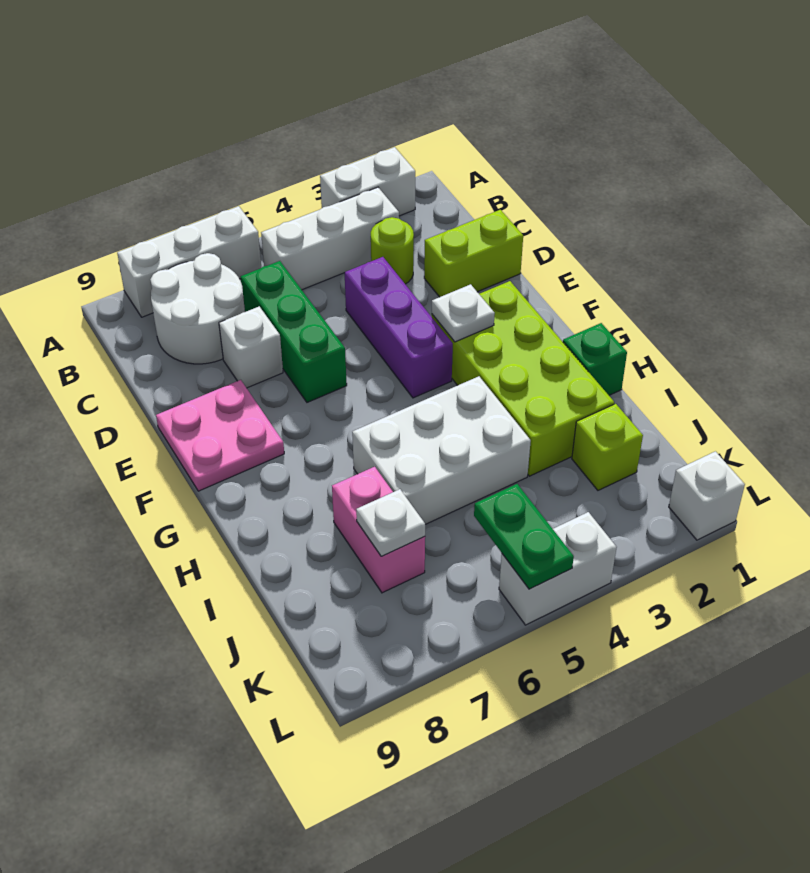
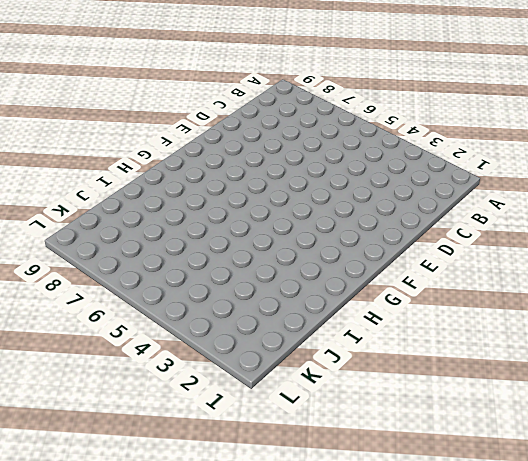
none -> white 1x2 brick [320,147,415,216]
none -> white 1x3 brick [117,206,261,317]
none -> white 1x3 brick [261,187,399,290]

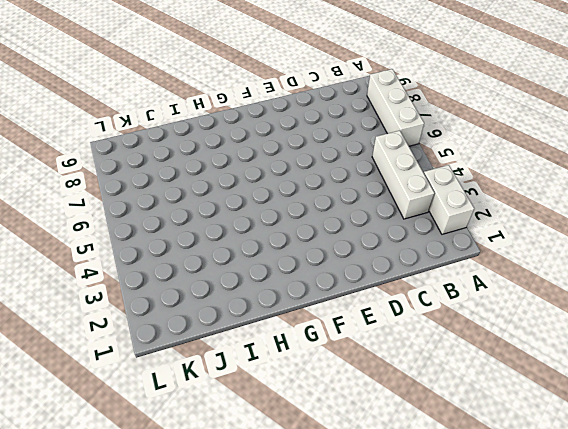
none -> white 2x2 round brick [150,253,245,364]
none -> lime 1x1 round brick [371,217,414,284]
none -> green 1x3 brick [241,261,347,402]

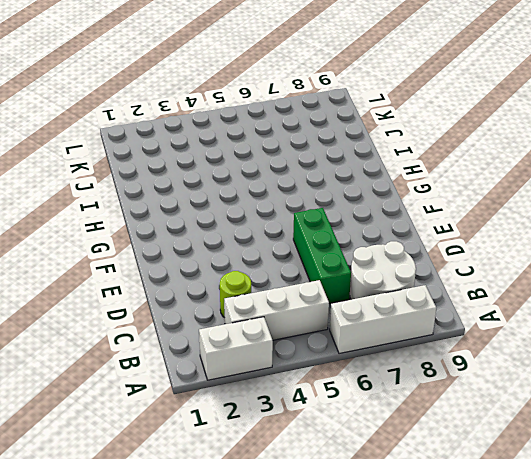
none -> lime 1x2 brick [424,210,523,297]
none -> purple 1x3 brick [345,257,453,398]
none -> white 1x1 brick [219,306,283,388]

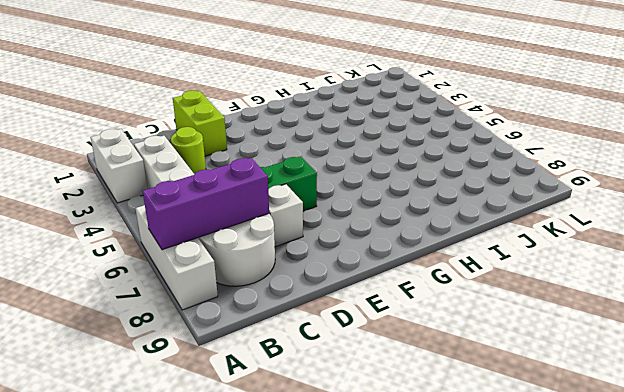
purple 1x3 brick [143,158,269,250] -> purple 1x3 brick moved to [345,257,453,398]
none -> pink 2x2 plate [156,380,284,491]
none -> lime 2x4 brick [432,281,614,476]
none -> green 1x1 brick [563,323,627,395]

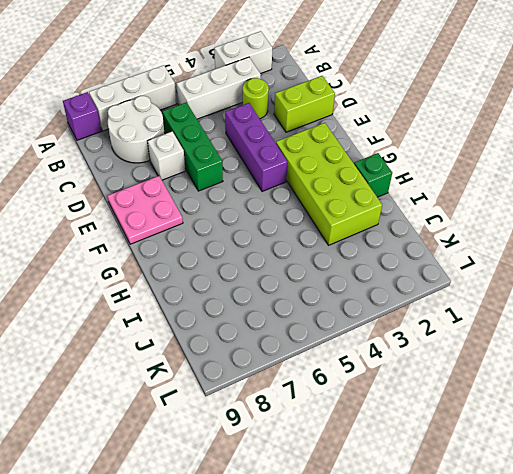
purple 1x1 brick [63,92,101,140] -> none
none -> white 2x3 brick [352,376,531,524]
none -> pink 1x2 brick [332,467,425,593]
none -> lime 1x1 brick [572,404,643,490]

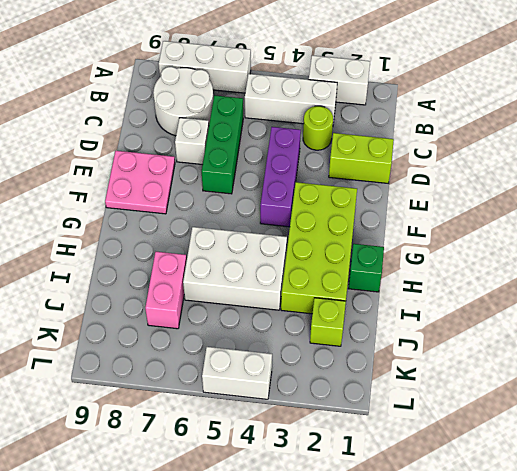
none -> white 1x1 brick [669,451,745,540]
none -> white 1x1 plate [432,284,495,342]
none -> white 1x1 plate [356,489,425,556]

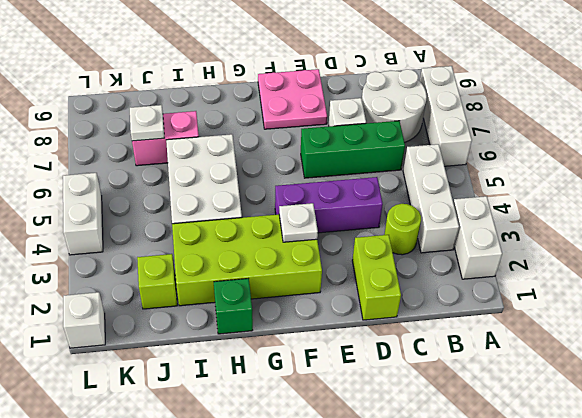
none -> green 1x2 plate [474,484,574,589]

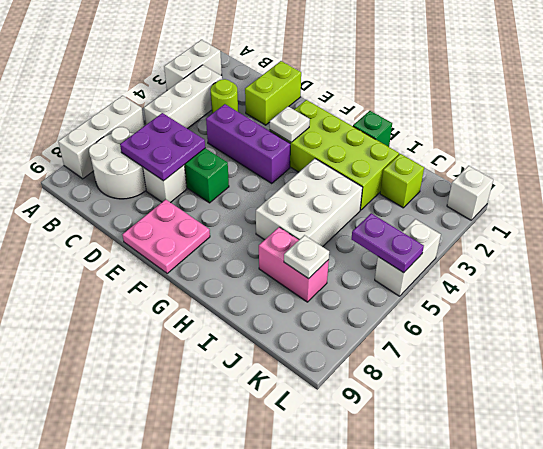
purple 2x2 plate [120,113,205,181] -> none
purple 1x2 plate [351,213,424,273] -> green 1x2 plate [474,484,574,589]

